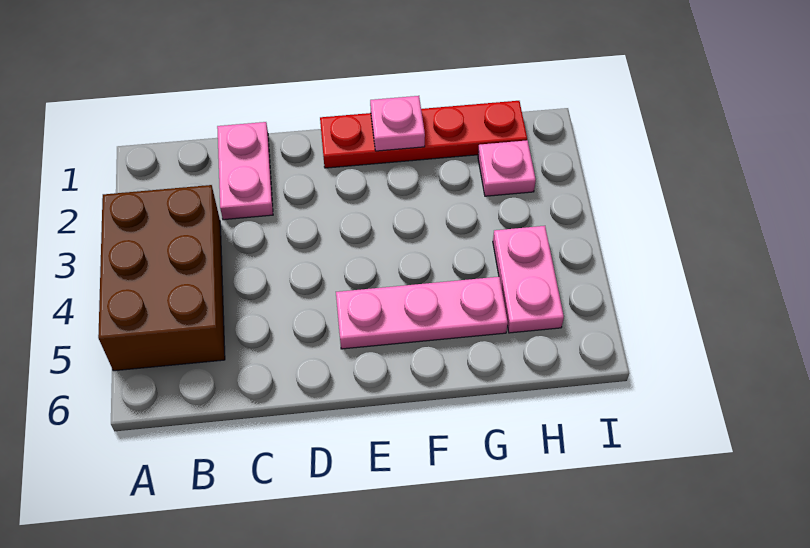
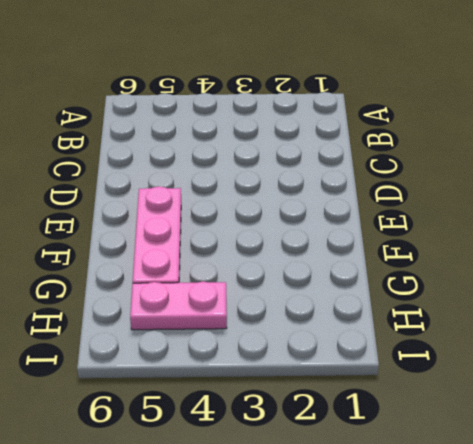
none -> brown 2x3 brick [98,185,225,371]
none -> pink 1x2 plate [217,122,273,220]

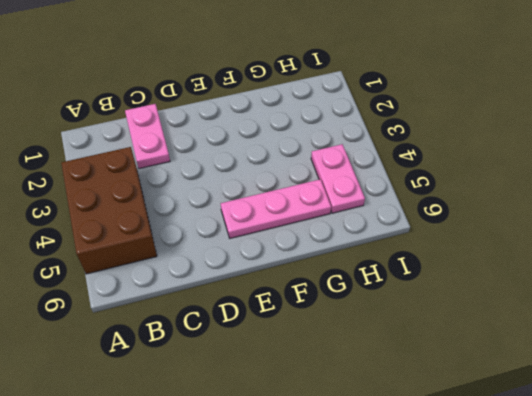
none -> red 1x4 plate [320,101,527,168]
none -> pink 1x1 plate [478,140,536,196]

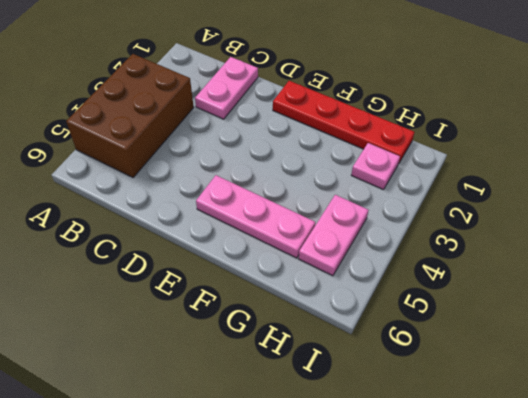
none -> pink 1x1 plate [370,96,425,151]

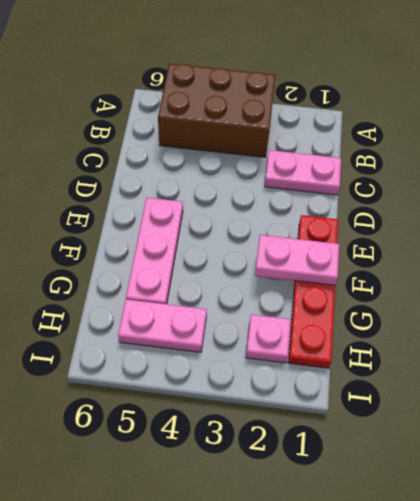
pink 1x2 plate [255,235,339,285] -> pink 1x1 plate [370,96,425,151]

